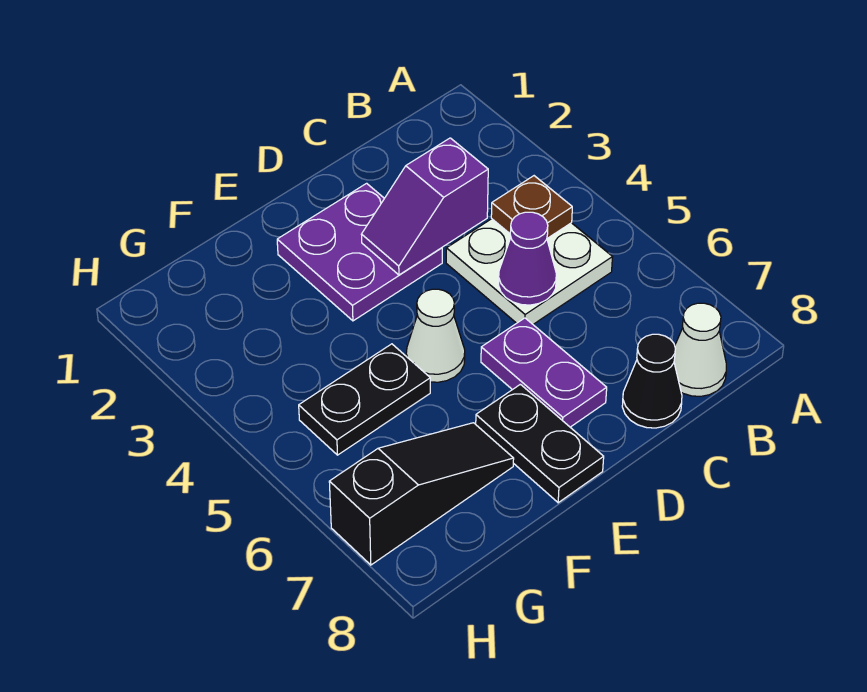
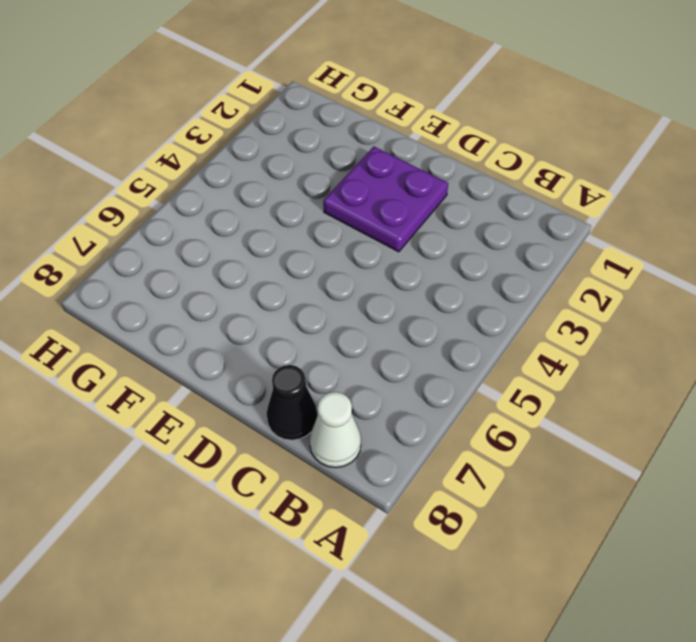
none -> white 2x2 plate [446,219,612,324]
none -> purple 1x2 plate [481,318,607,427]
none -> white 1x1 cone [406,289,465,382]

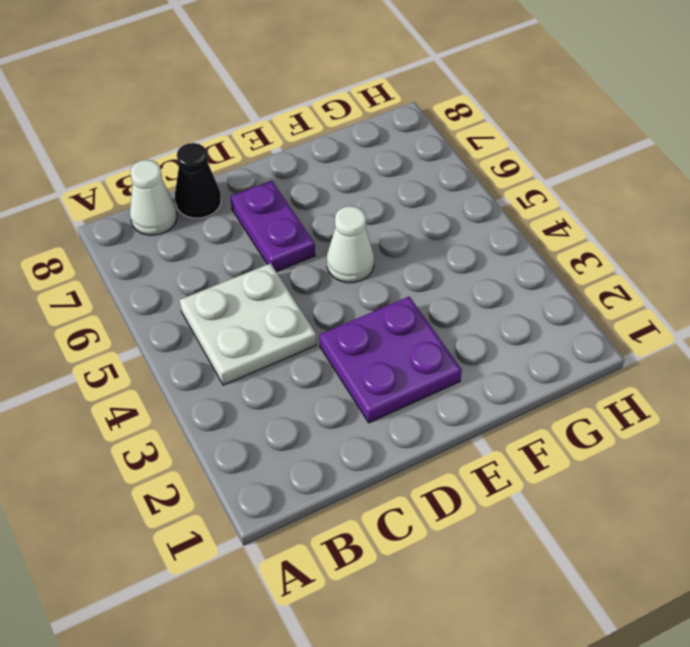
none -> black 1x2 plate [476,384,604,503]
none -> black 1x2 plate [299,344,430,455]
none -> black 1x3 slope [329,423,514,565]

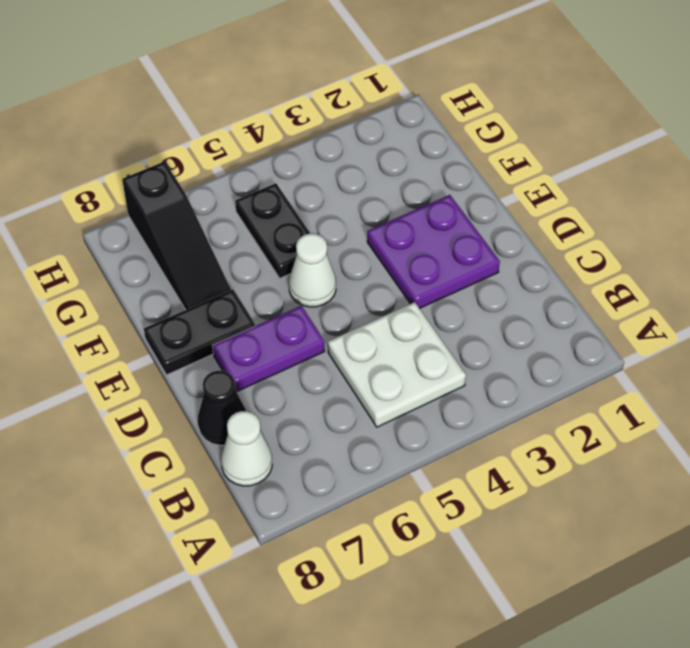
none -> brown 1x1 plate [491,176,572,238]
none -> purple 1x2 slope [361,138,488,275]
none -> purple 1x1 cone [499,212,556,305]

